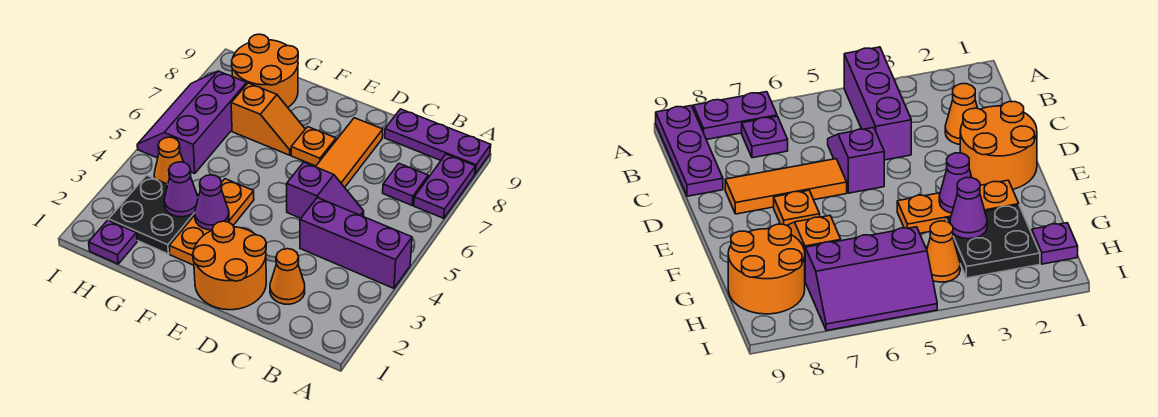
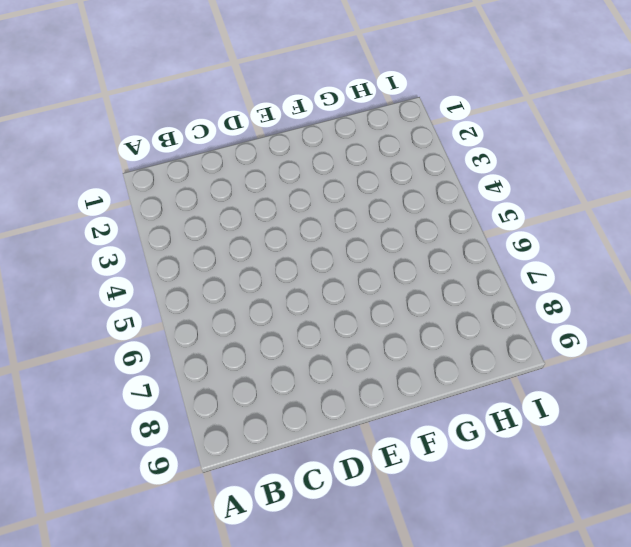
none -> purple 1x3 brick [300,198,412,288]
none -> purple 1x2 plate [414,154,475,218]
none -> purple 1x3 plate [385,109,491,174]

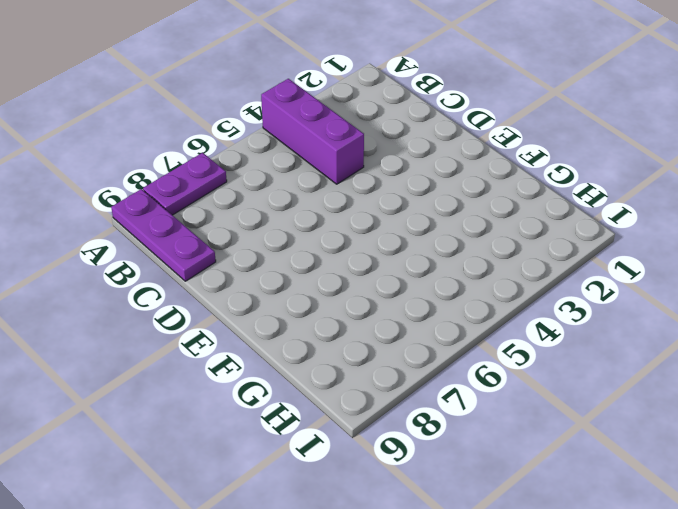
none -> purple 1x1 plate [383,164,428,205]
none -> orange 1x1 cone [270,249,305,304]
none -> purple 1x2 slope [287,162,364,218]

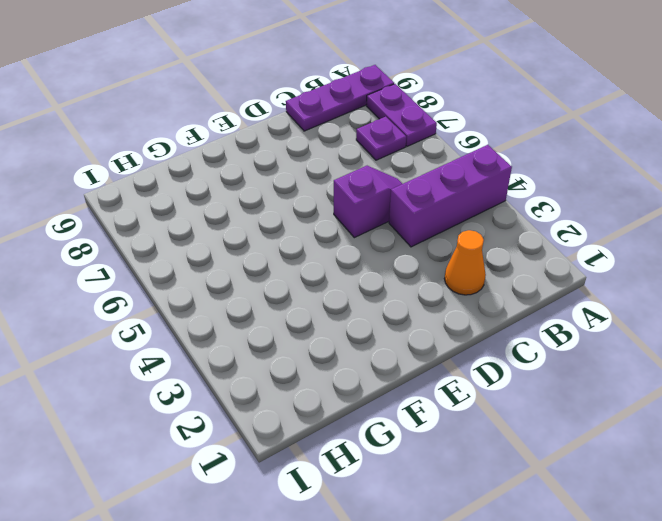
none -> orange 2x2 round brick [193,221,266,310]
none -> orange 1x3 tile [316,118,383,187]
none -> orange 1x1 plate [291,127,336,166]

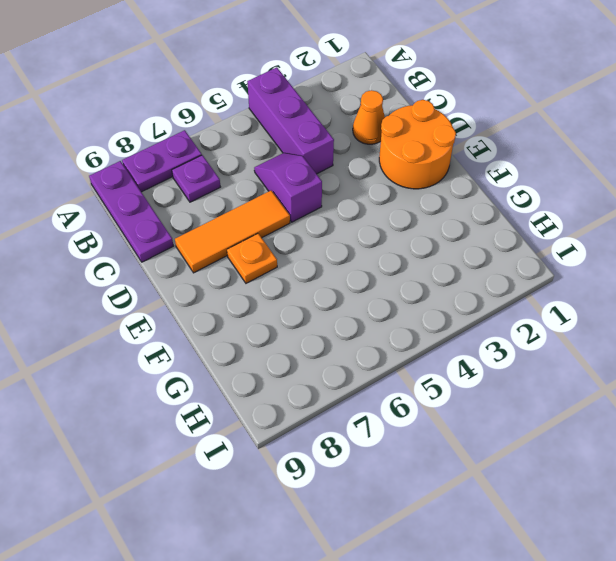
none -> orange 1x3 plate [169,179,254,265]
none -> orange 1x2 slope [231,83,305,155]
none -> black 2x2 plate [109,175,195,254]

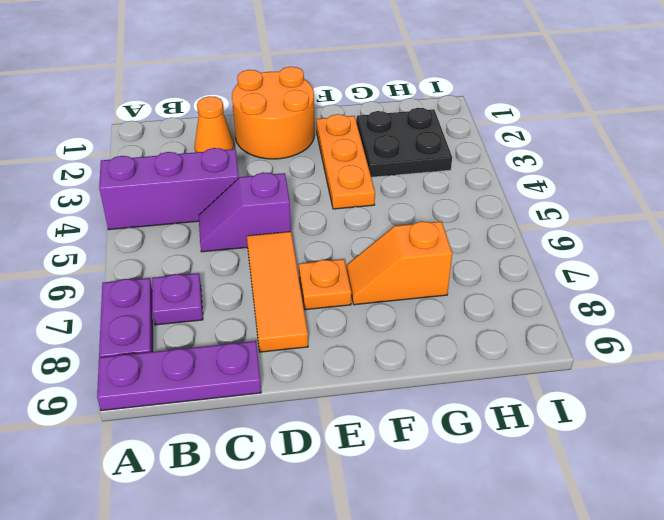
none -> orange 2x2 round brick [232,34,298,107]
none -> purple 1x1 plate [89,220,137,264]
none -> orange 1x1 cone [154,137,183,184]

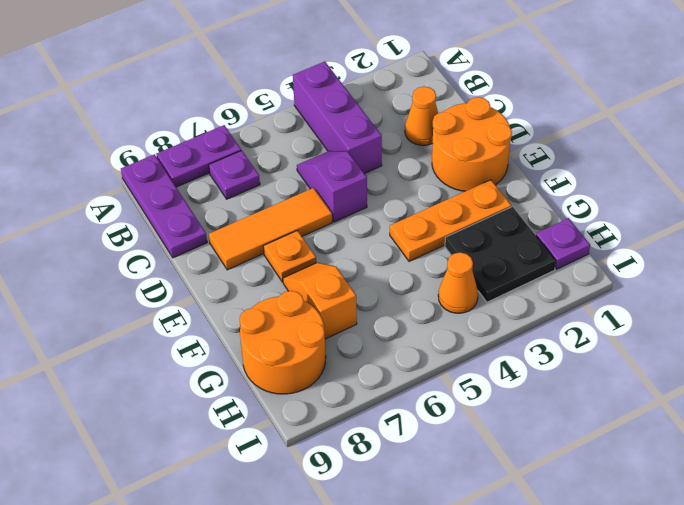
none -> purple 2x3 slope [137,71,247,173]
none -> purple 1x1 cone [195,175,229,230]
none -> purple 1x1 cone [164,162,198,217]

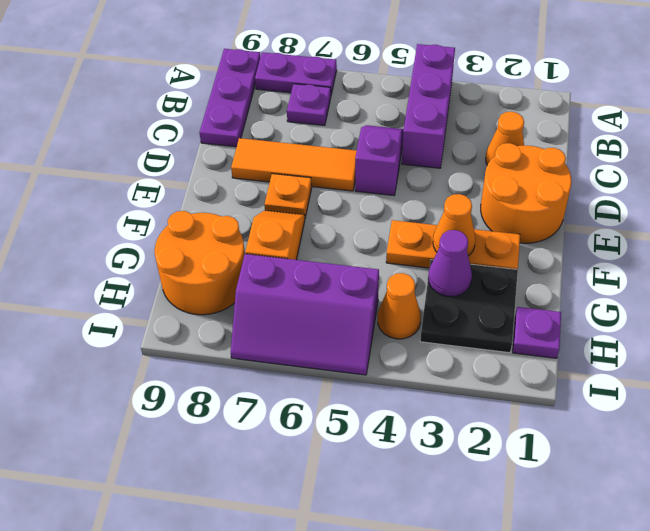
orange 1x1 cone [433,194,476,256] -> purple 1x1 cone [195,175,229,230]

